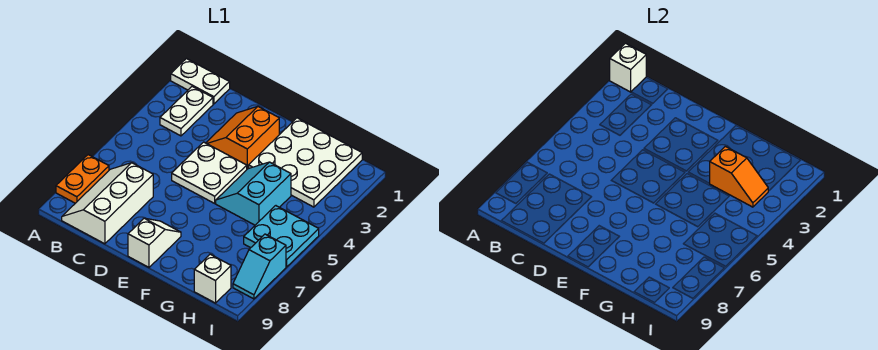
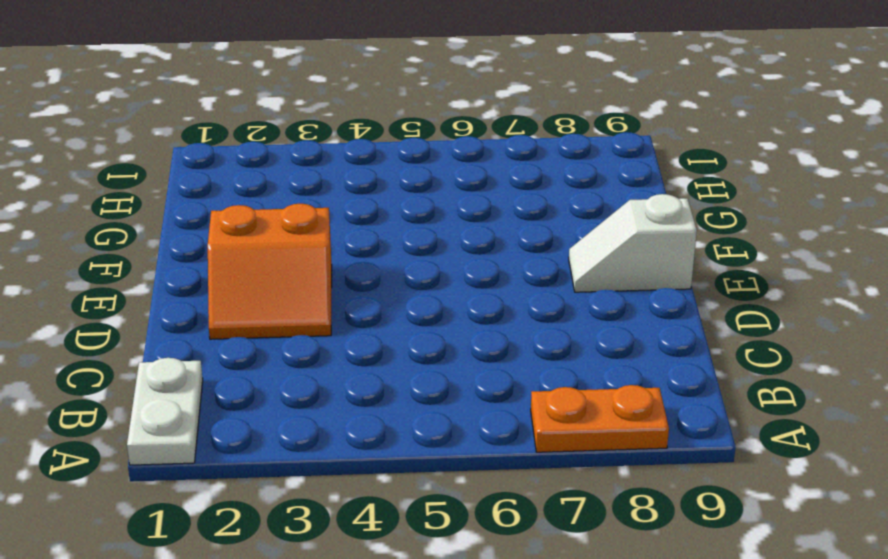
none -> white 1x2 plate [160,86,213,136]
none -> white 2x3 slope [62,163,153,244]
none -> white 2x2 plate [172,142,247,203]

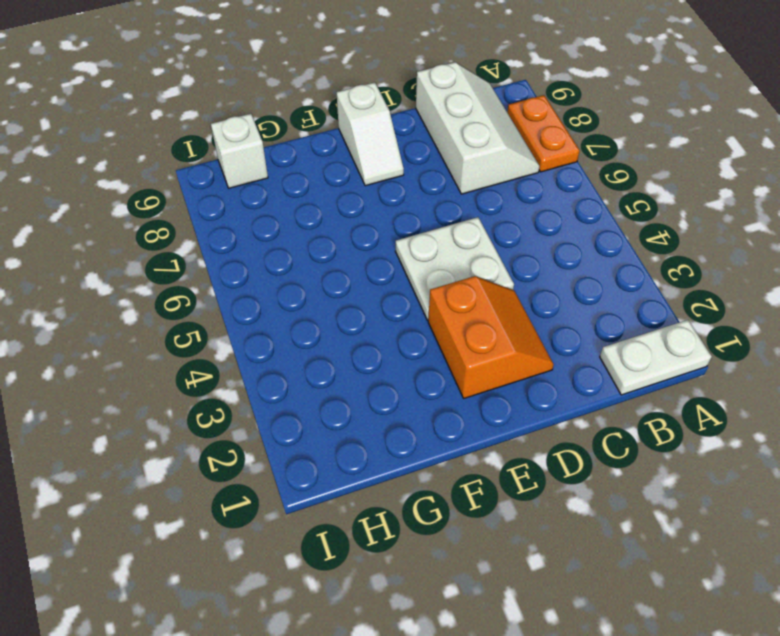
none -> white 1x2 plate [160,86,213,136]
none -> white 3x3 plate [249,118,362,207]
none -> cyan 2x2 slope [216,162,291,225]

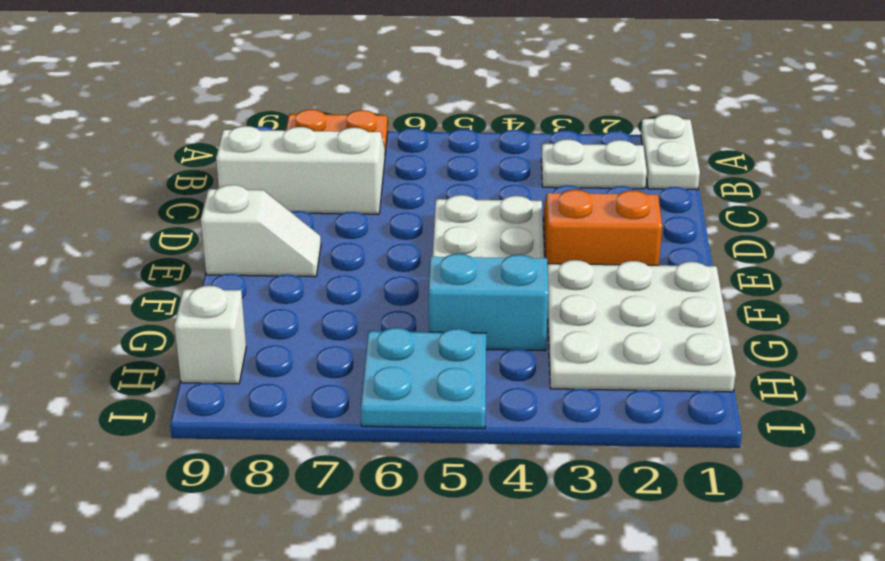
none -> cyan 1x2 slope [233,234,286,299]
none -> white 1x1 brick [610,43,646,92]
none -> orange 1x2 slope [709,146,768,207]

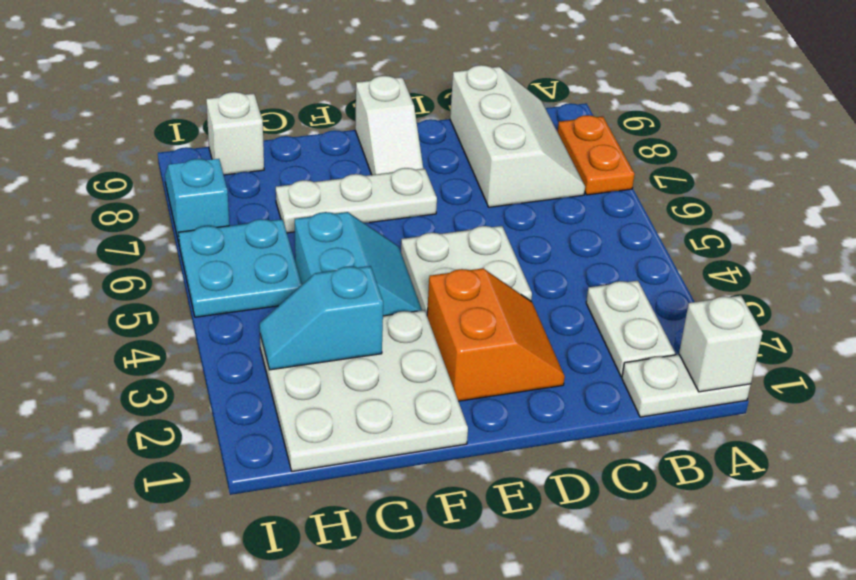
white 1x3 plate [276,168,437,233] -> none
cyan 1x2 slope [260,266,383,370] -> orange 1x2 slope [709,146,768,207]

